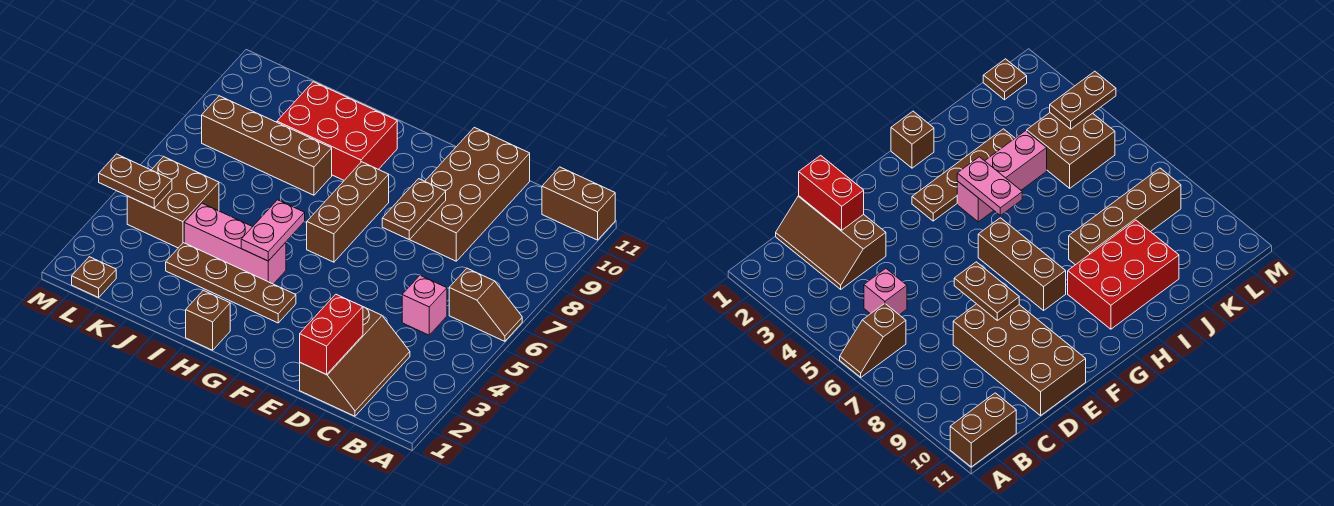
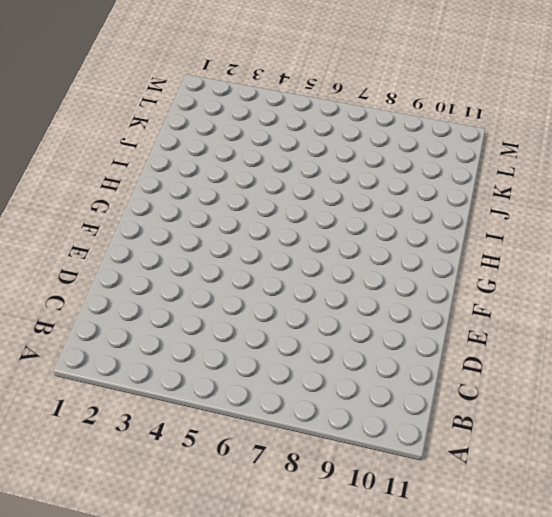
none -> brown 1x2 slope [449,268,522,341]
none -> brown 1x2 brick [542,167,615,240]
none -> brown 2x3 slope [300,307,410,416]

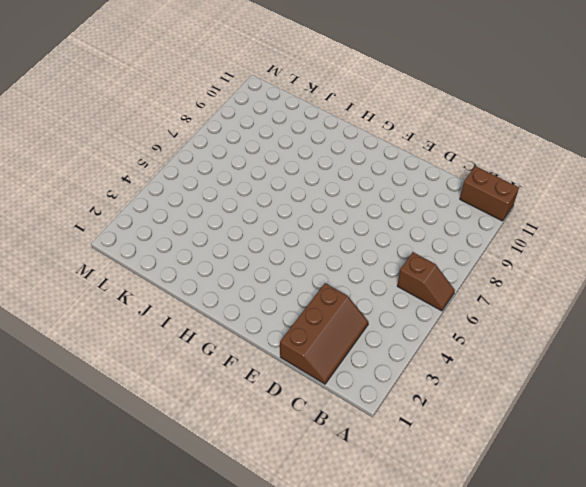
none -> pink 1x1 brick [402,276,447,335]
none -> brown 2x4 brick [410,127,530,261]
none -> brown 1x4 plate [166,243,296,323]

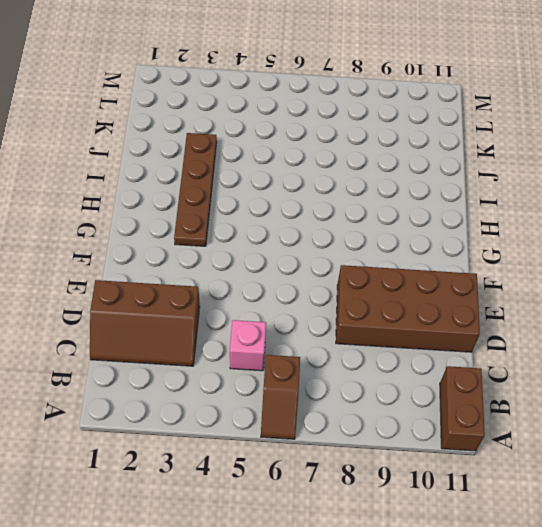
none -> brown 1x3 brick [307,162,389,262]
none -> brown 1x1 brick [186,290,230,350]
none -> pink 1x3 brick [184,203,286,284]

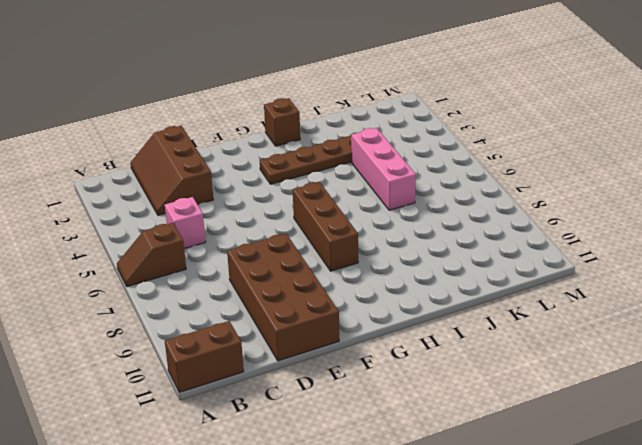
pink 1x3 brick [351,128,416,210] -> pink 1x3 brick turned to [184,203,286,284]
none -> red 2x3 brick [277,82,397,180]
none -> brown 1x4 brick [202,96,332,195]
none -> brown 2x2 brick [127,157,219,248]

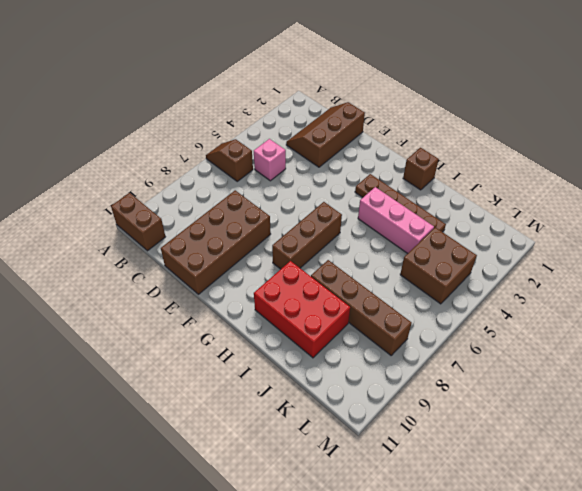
none -> brown 1x1 plate [72,257,116,297]
none -> red 1x2 brick [300,294,363,374]
none -> brown 1x2 plate [382,179,446,240]

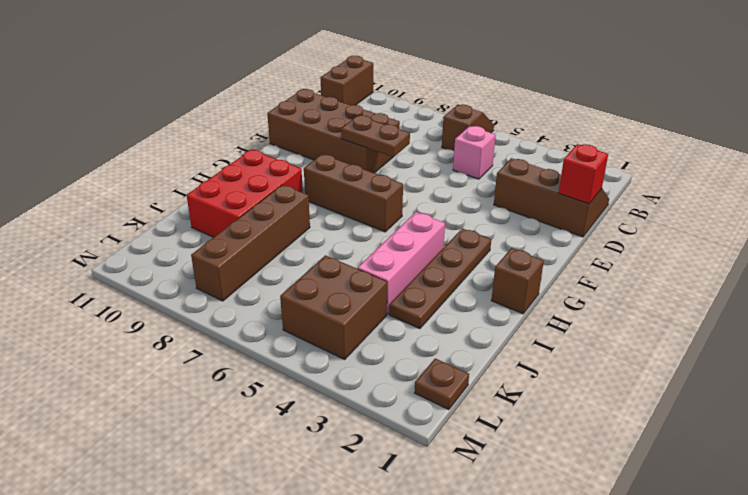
red 1x1 brick [559,144,608,204] -> red 1x2 brick [300,294,363,374]
none -> pink 1x2 plate [241,200,305,261]
none -> brown 1x2 plate [99,154,172,208]

